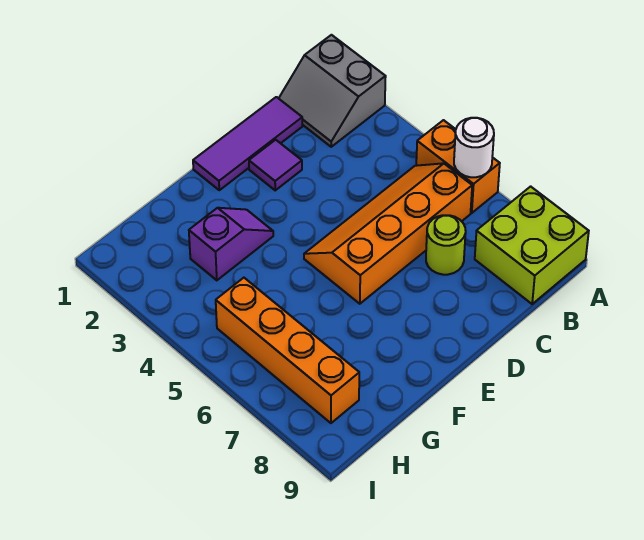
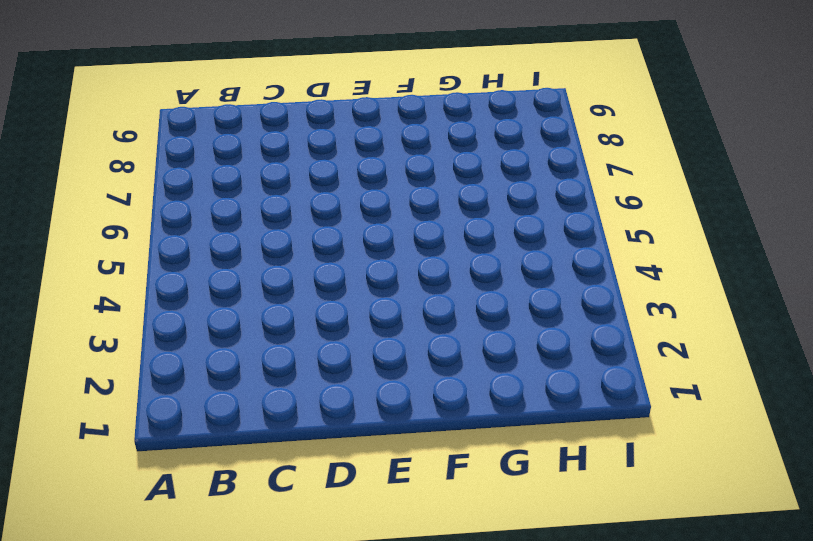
none -> grey 2x2 slope [279,35,386,147]
none -> orange 1x2 brick [416,120,500,213]

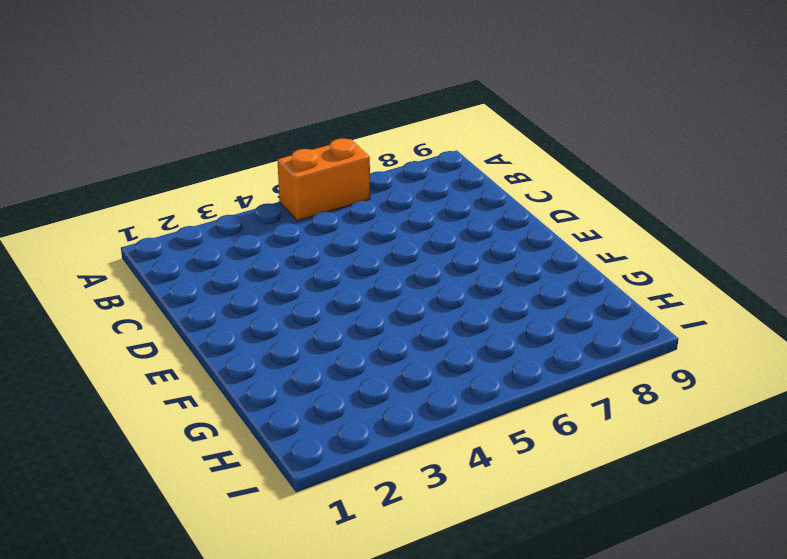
none -> grey 2x2 slope [279,35,386,147]
none -> lime 2x2 brick [475,186,589,304]

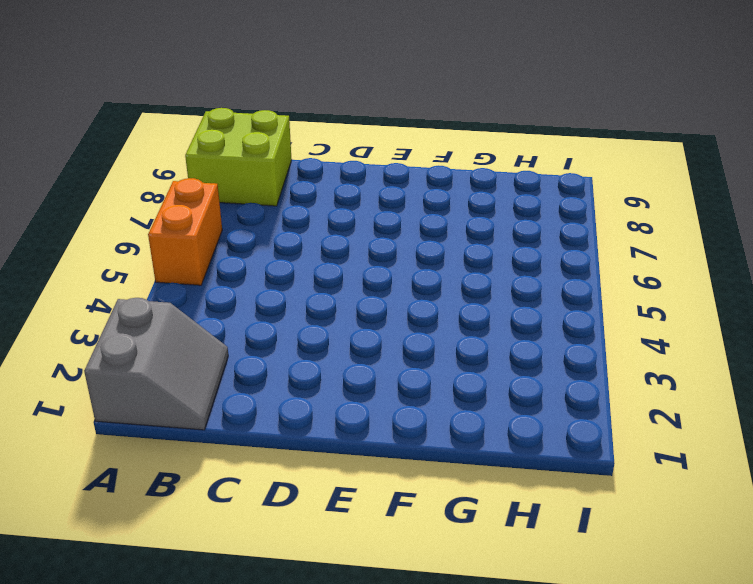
none -> orange 2x4 slope [304,163,472,304]
none -> purple 1x3 tile [193,97,302,190]

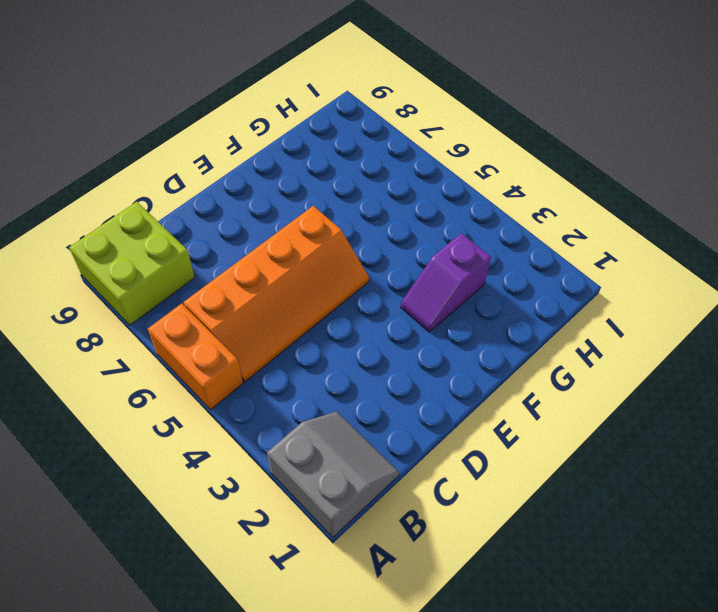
none -> purple 1x3 tile [193,97,302,190]
none -> lime 1x1 round brick [426,215,466,275]

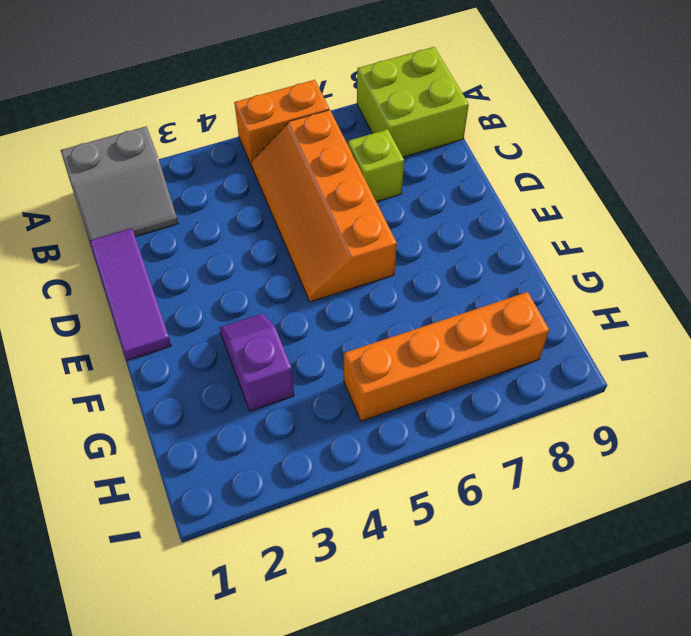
lime 1x1 brick [348,129,404,202] -> lime 1x1 round brick [426,215,466,275]
none -> purple 1x1 tile [249,140,302,190]
none -> white 1x1 round brick [454,118,494,177]

